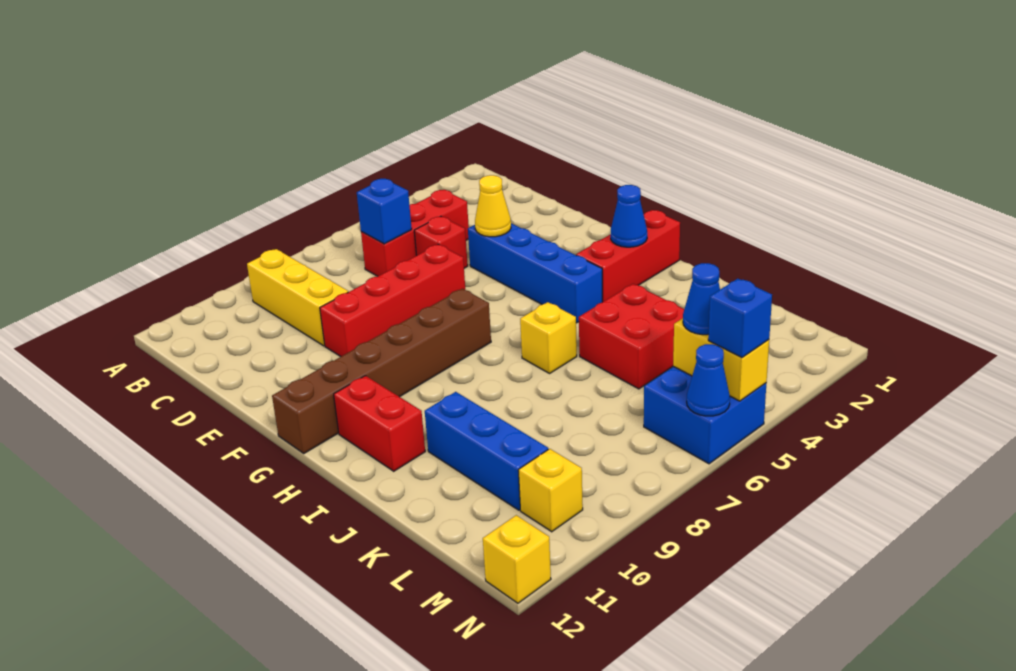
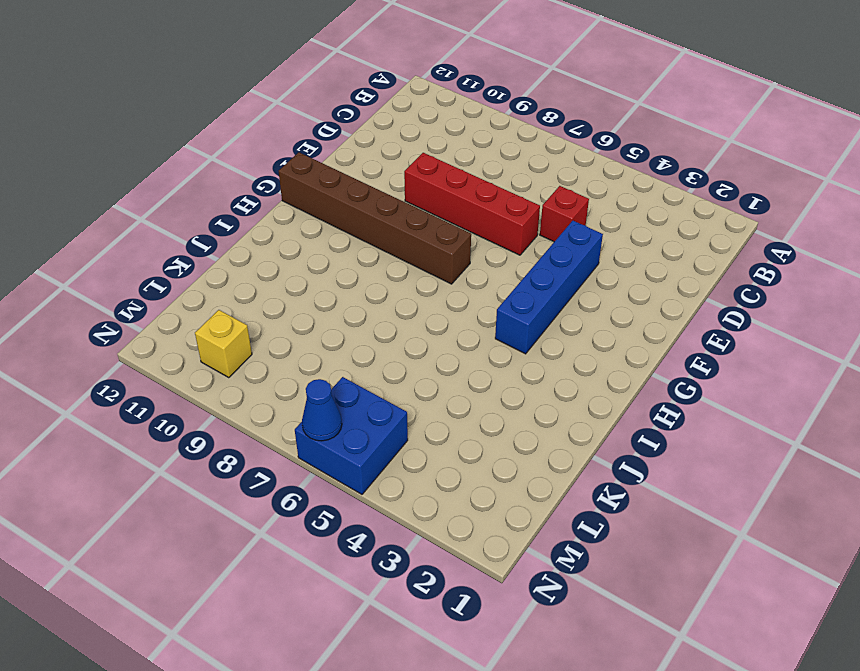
none -> yellow 1x3 brick [247,249,348,346]
none -> red 1x3 brick [361,190,469,276]
none -> red 1x3 brick [576,210,680,302]

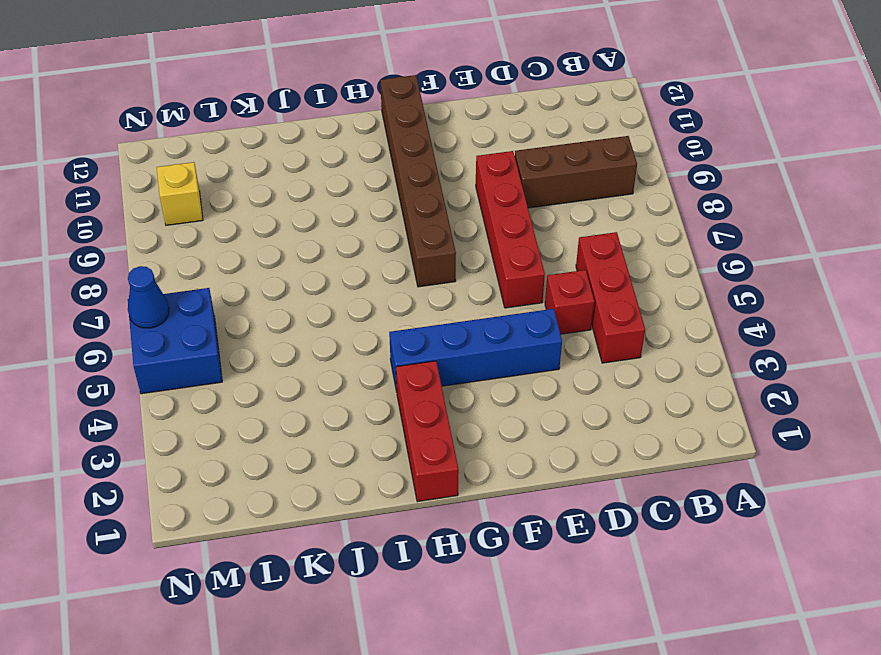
brown 1x3 brick [515,136,637,208] -> yellow 1x3 brick [247,249,348,346]
none -> red 1x2 brick [334,376,425,471]
none -> yellow 1x1 brick [520,302,577,373]
none -> red 2x2 brick [579,284,684,389]

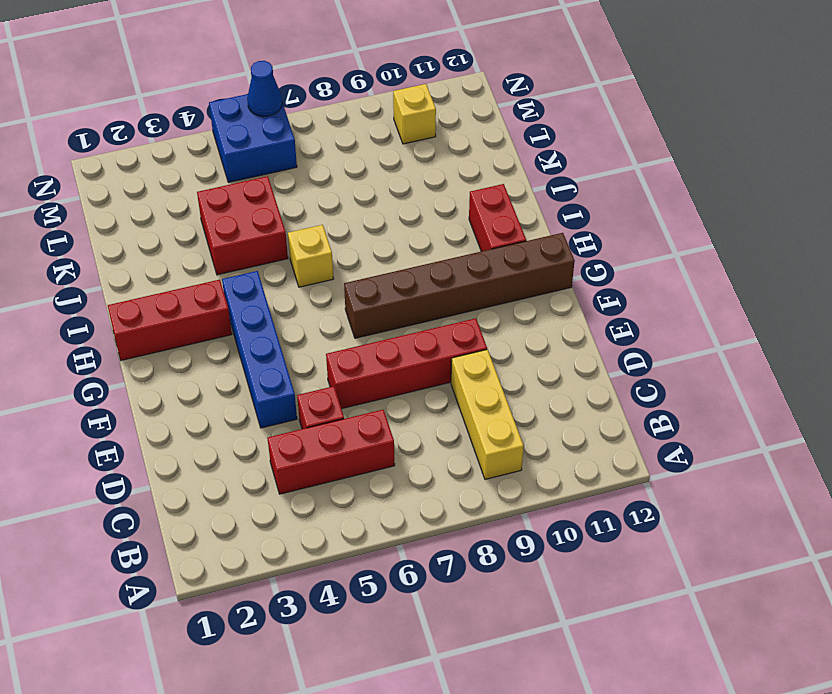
none -> blue 1x3 brick [425,392,548,510]
none -> yellow 1x1 brick [483,515,551,603]
none -> blue 1x1 brick [357,179,412,244]

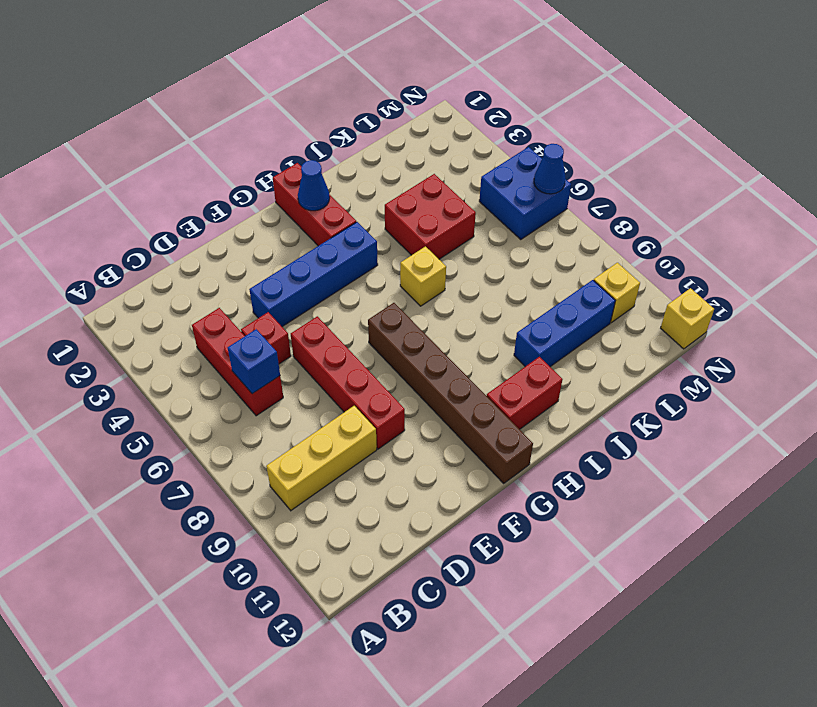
none -> yellow 1x1 cone [475,175,511,237]
none -> yellow 1x2 brick [673,318,769,401]
none -> blue 1x1 cone [683,263,720,335]

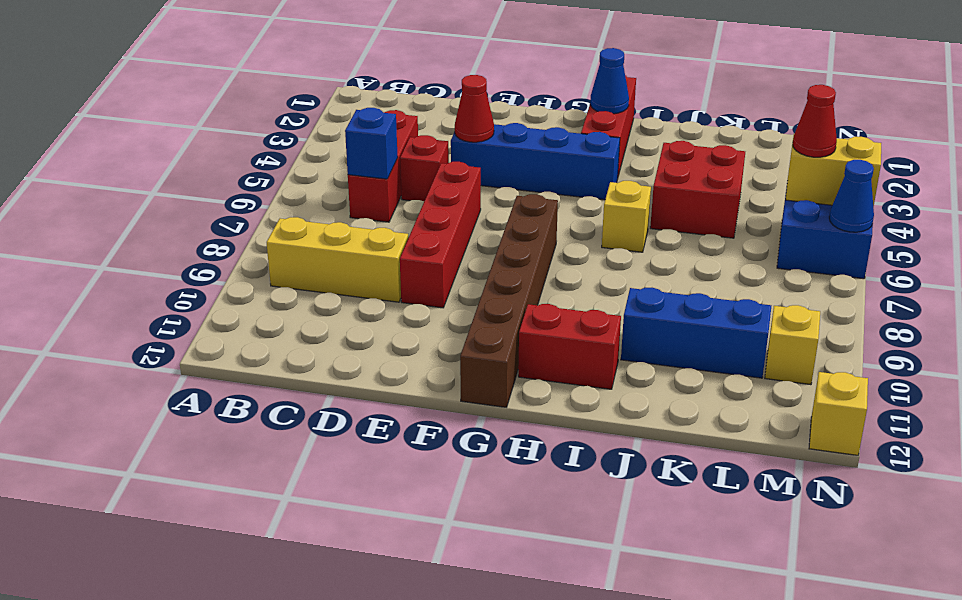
red 1x1 cone [455,75,494,142] -> yellow 1x1 cone [475,175,511,237]
red 1x1 cone [793,85,837,157] -> blue 1x1 cone [683,263,720,335]
none -> blue 1x1 brick [708,279,772,357]

